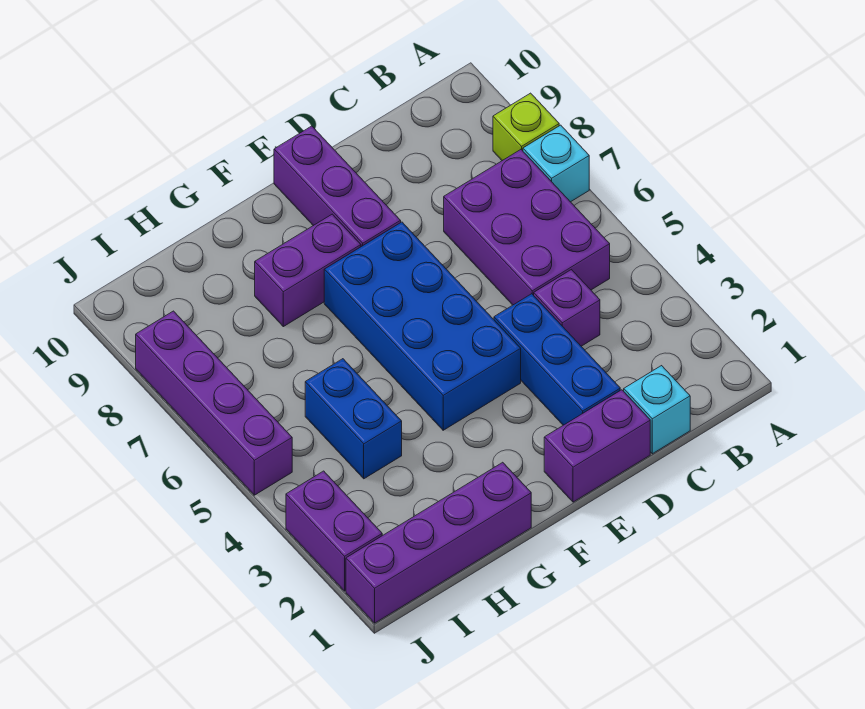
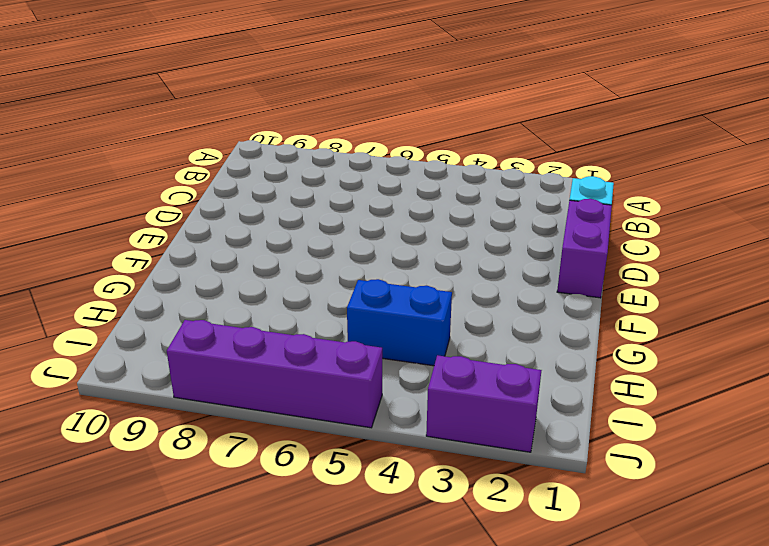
none -> cyan 1x1 brick [523,125,589,202]
none -> lime 1x1 brick [493,93,559,161]
none -> purple 2x3 brick [444,150,610,305]

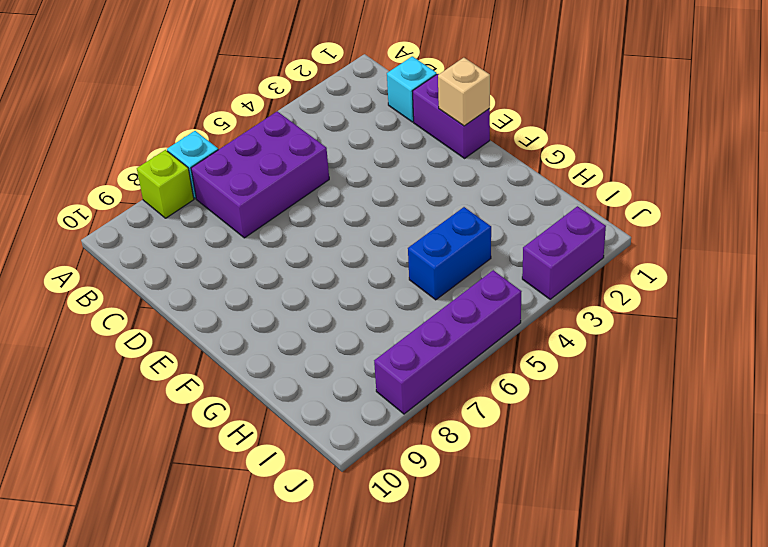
tan 1x1 brick [438,58,490,126] -> none
none -> purple 1x1 brick [534,270,600,346]
none -> blue 1x3 brick [494,294,620,425]
none -> blue 2x4 brick [324,222,521,430]

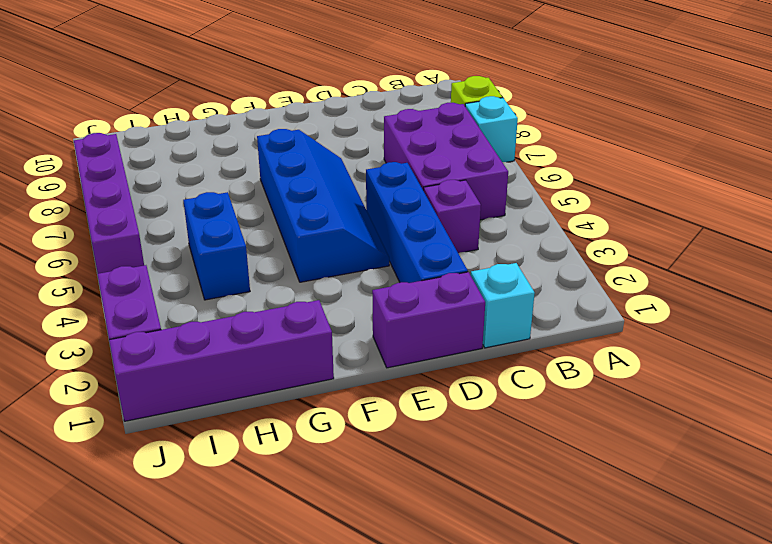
blue 1x4 brick [366,162,468,283] -> blue 1x3 brick [494,294,620,425]
blue 2x4 slope [257,129,389,282] -> blue 2x4 brick [324,222,521,430]
none -> purple 1x3 brick [274,126,401,247]
none -> purple 1x2 brick [255,214,361,327]

